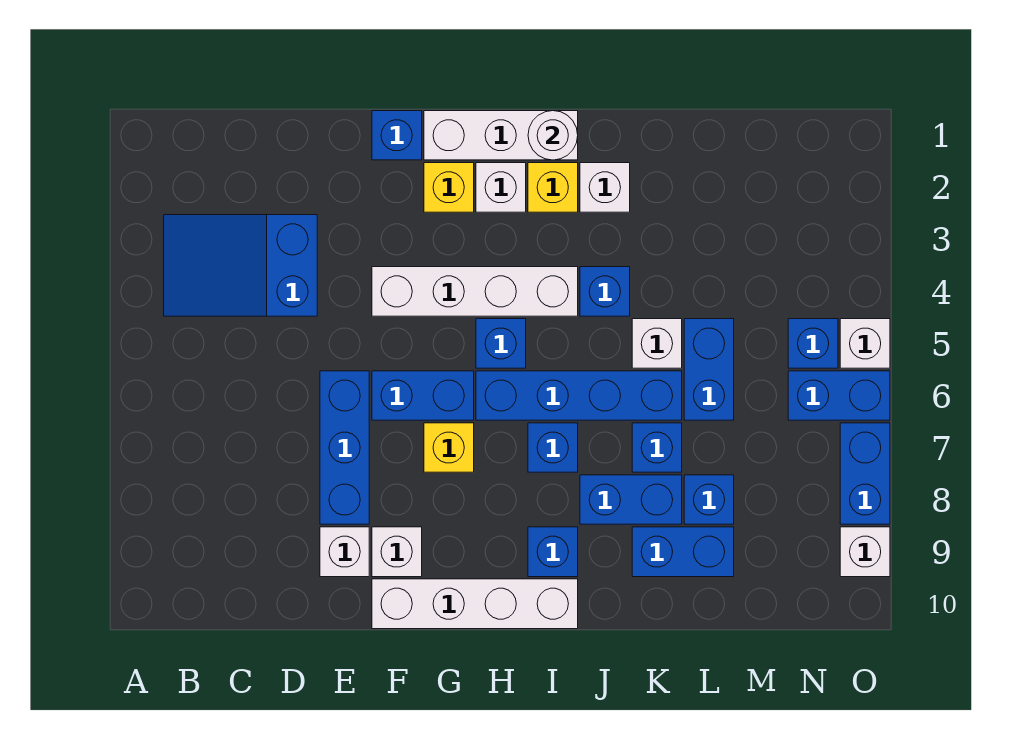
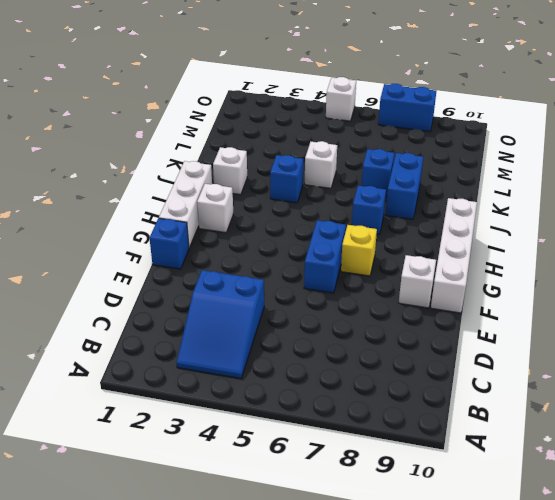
none -> blue 1x3 brick [320,371,369,524]
none -> white 1x1 brick [320,527,369,577]
none -> white 1x4 brick [372,267,578,316]
none -> yellow 1x1 brick [424,163,474,212]

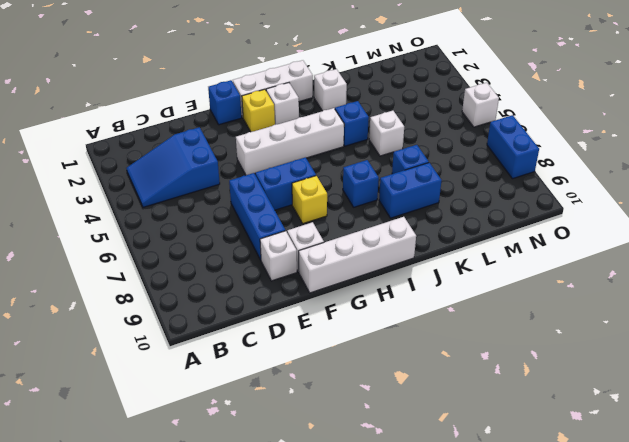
none -> blue 1x1 brick [476,319,526,368]
none -> blue 1x4 brick [476,371,682,420]
none -> yellow 1x1 brick [528,163,578,212]
none -> blue 1x1 brick [528,527,578,577]

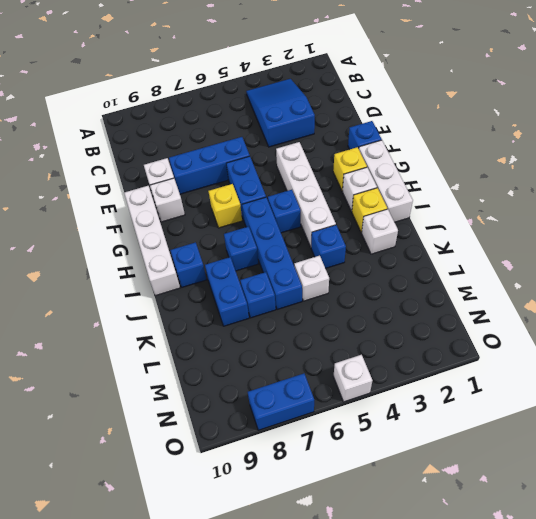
none -> blue 1x2 brick [632,527,734,577]
none -> blue 1x2 brick [684,319,734,420]
none -> blue 1x1 brick [684,475,734,524]
none -> blue 1x1 brick [788,319,838,368]

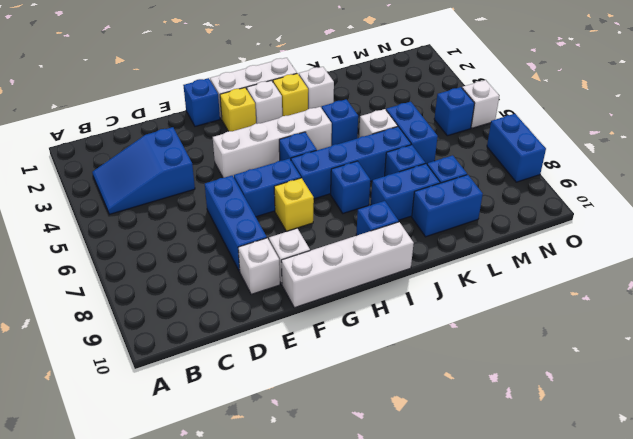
none -> blue 1x2 brick [788,371,890,420]
none -> white 1x1 brick [840,527,890,577]
none -> white 1x1 round brick [528,111,578,160]

